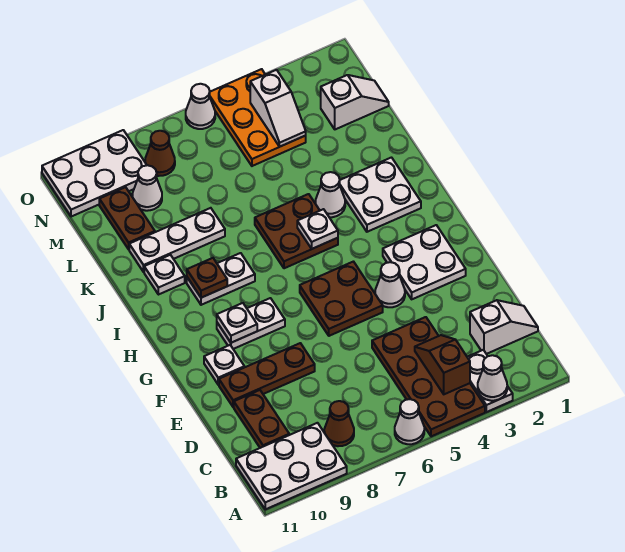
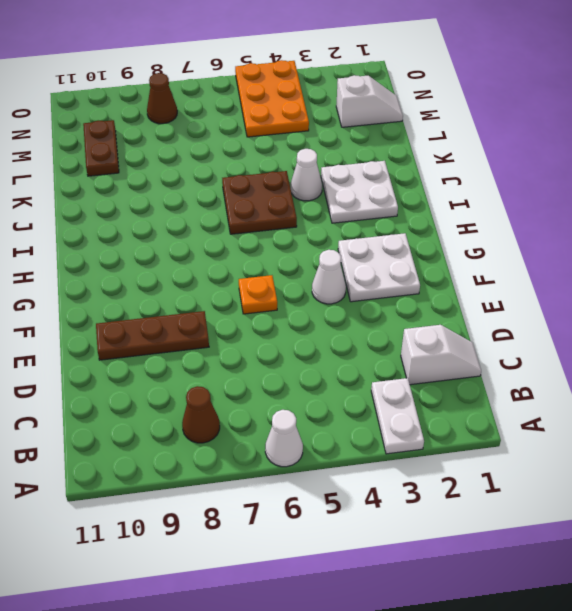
orange 1x1 plate [239,275,277,314] -> brown 2x2 plate [300,262,383,336]
none -> brown 2x4 plate [372,317,485,436]
none -> white 2x3 plate [236,423,347,509]
none -> brown 1x2 plate [234,390,289,448]
none -> white 1x1 plate [204,345,244,385]

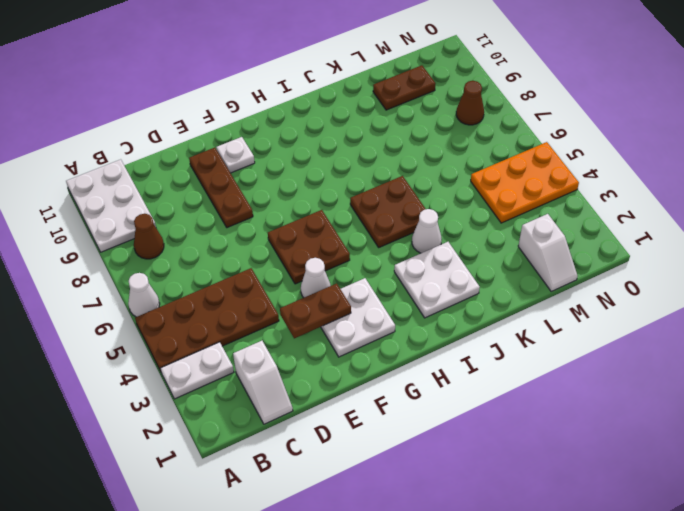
brown 1x2 plate [280,283,351,338] -> brown 1x2 plate moved to [234,390,289,448]
none -> white 1x2 plate [217,298,285,349]
none -> white 1x2 plate [187,253,255,305]
none -> white 1x1 plate [144,255,185,295]
none -> white 1x3 plate [129,208,225,272]

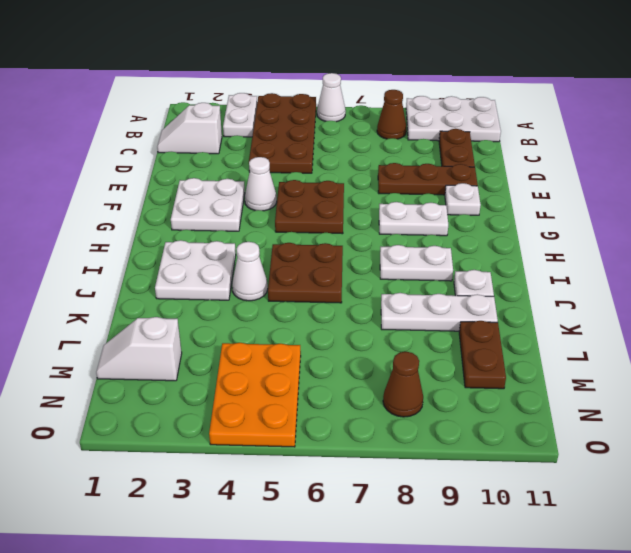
none -> white 1x1 cone [132,165,162,211]
none -> white 2x3 plate [42,130,147,217]
none -> white 1x1 cone [186,84,215,129]
none -> white 1x1 cone [478,355,507,401]

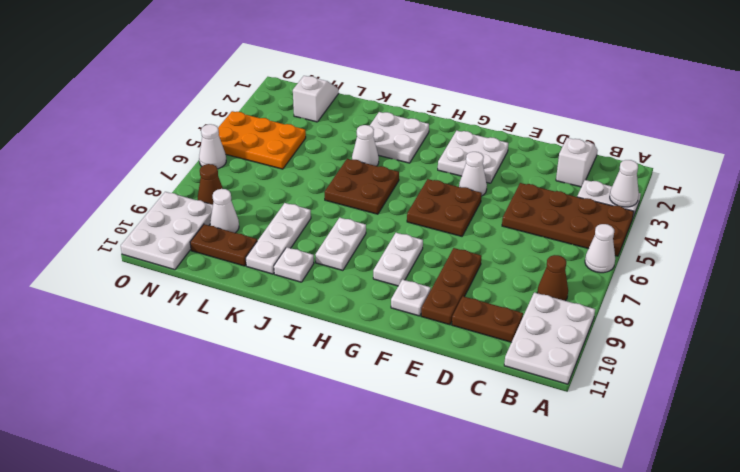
none -> brown 1x2 slope [415,335,470,394]
none -> white 1x1 plate [217,303,257,343]
none -> white 1x1 plate [297,209,338,249]
none -> brown 1x1 plate [187,258,227,298]

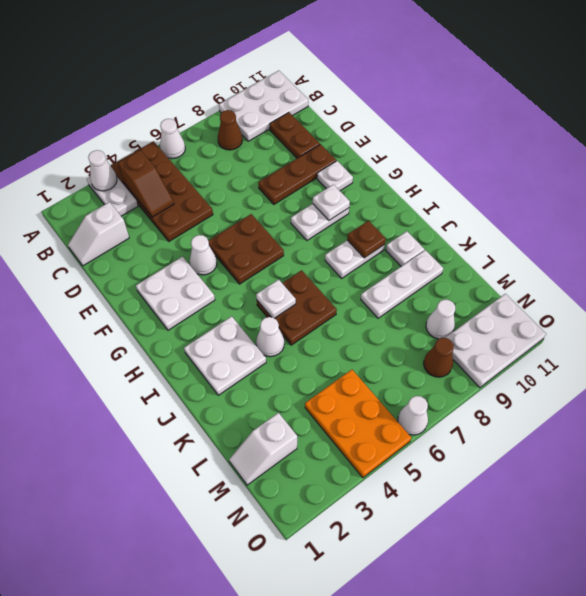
none -> brown 1x2 plate [99,187,155,249]
none -> white 1x2 slope [250,70,306,147]

